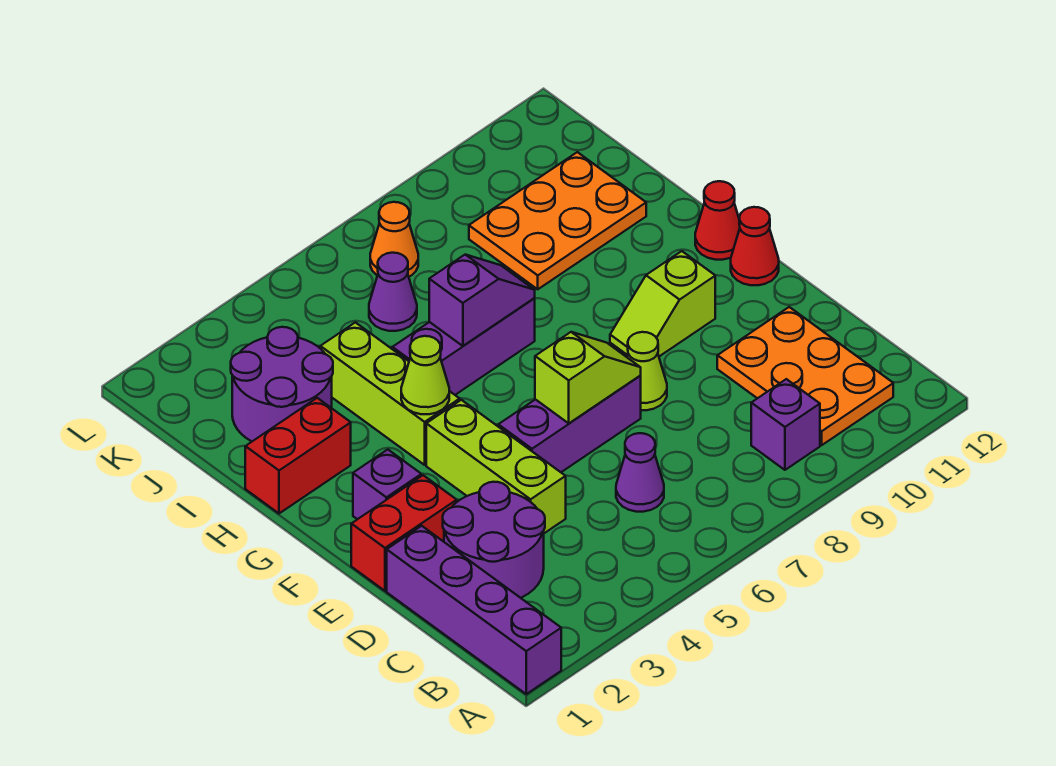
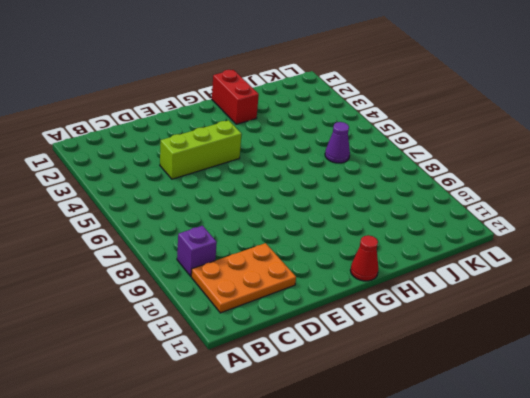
none -> purple 1x4 brick [387,526,561,694]
none -> purple 2x2 round brick [443,482,545,598]
none -> purple 1x1 cone [616,433,664,512]

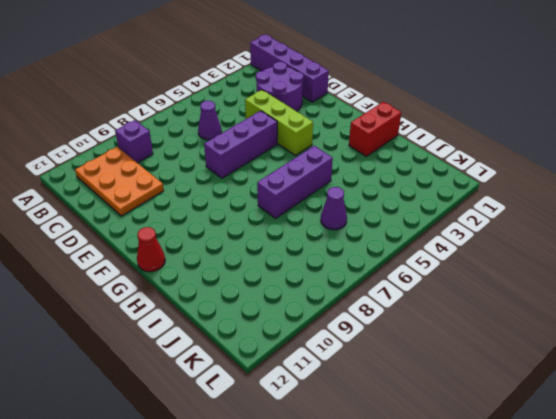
none -> red 1x2 brick [351,475,457,591]
none -> lime 1x1 cone [627,332,667,410]
none -> purple 1x1 brick [353,450,421,519]

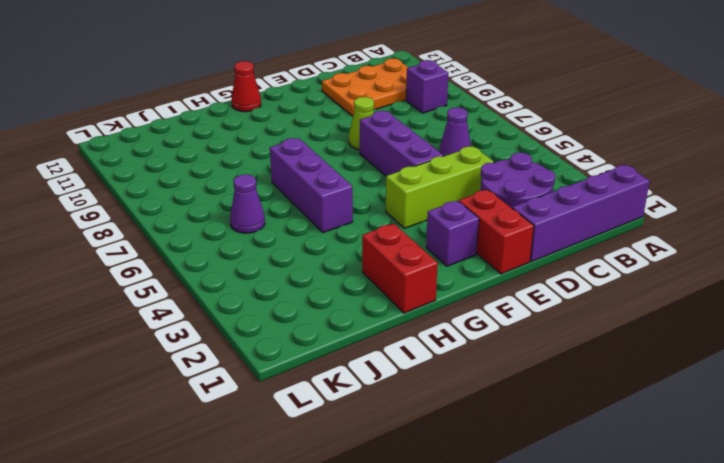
none -> lime 1x2 slope [610,251,715,356]
none -> red 1x1 cone [731,207,779,285]
none -> lime 1x3 brick [320,322,460,465]

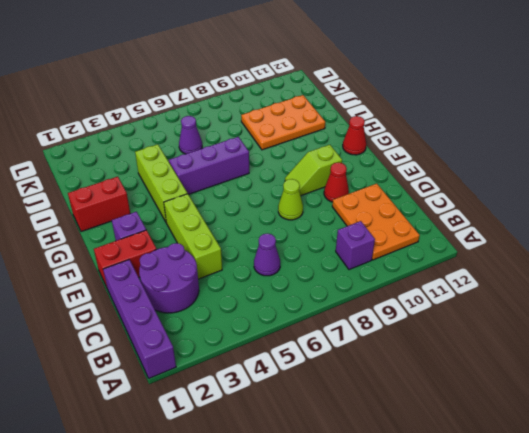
red 1x1 cone [324,162,349,202] -> red 1x1 cone moved to [731,207,779,285]
none -> purple 1x3 brick [498,376,641,472]
none -> purple 2x2 round brick [231,327,333,441]
none -> orange 1x1 cone [370,202,418,277]

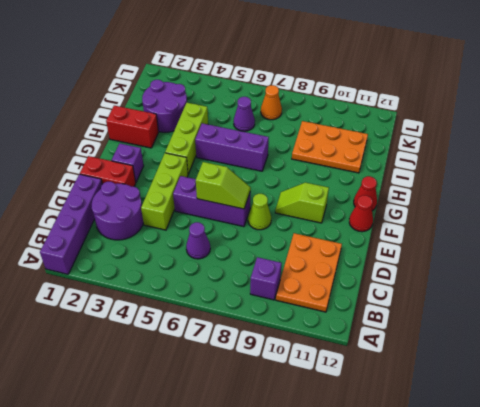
none -> lime 1x1 cone [401,336,449,414]
none -> purple 1x2 slope [429,255,535,346]

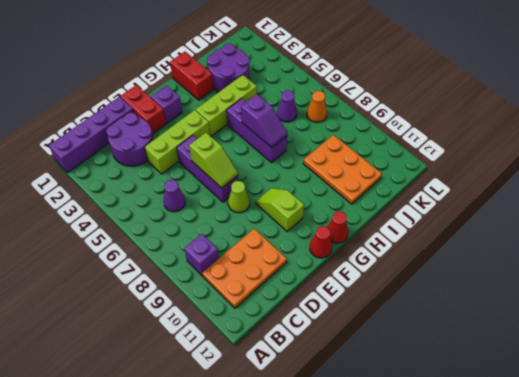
none -> lime 1x1 cone [401,336,449,414]

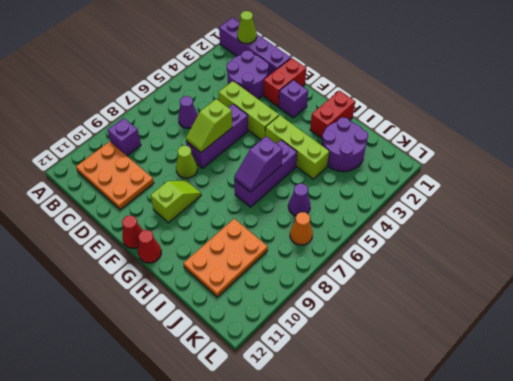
lime 1x1 cone [237,11,257,44] -> lime 1x1 cone moved to [401,336,449,414]

